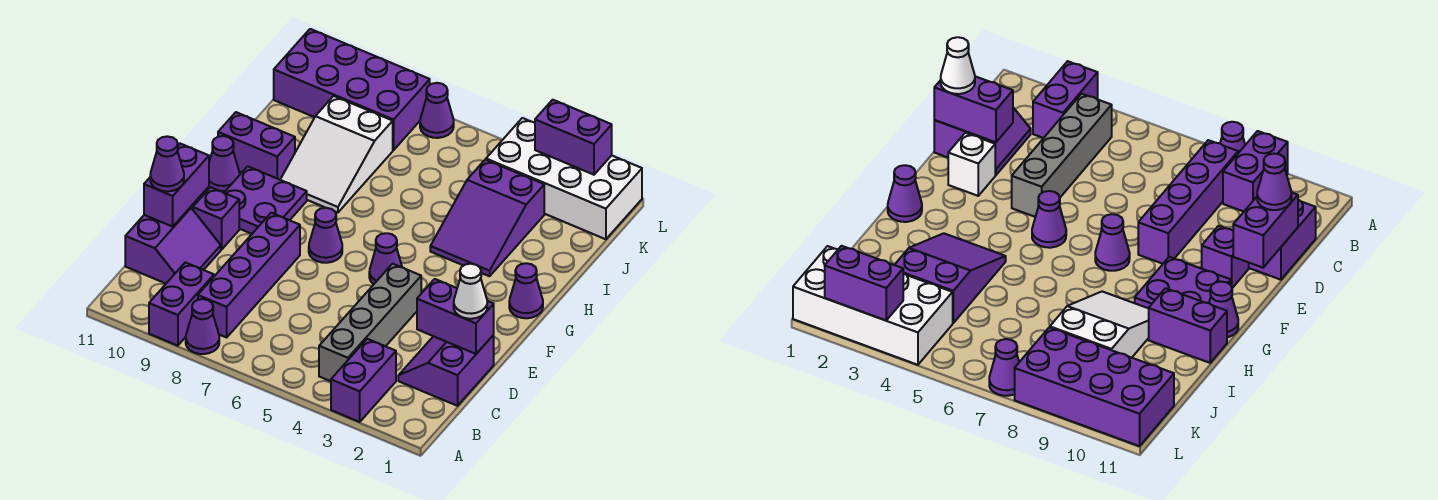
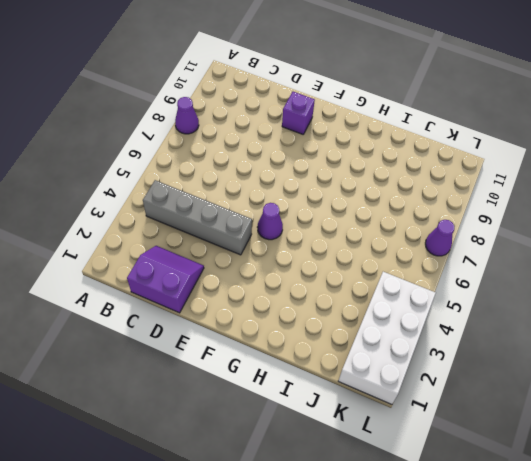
none -> purple 1x2 brick [331,339,396,422]
none -> purple 1x2 brick [149,262,214,346]
none -> purple 1x4 brick [198,213,300,337]

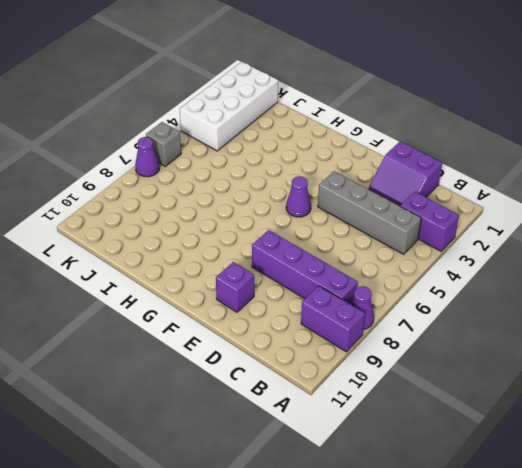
grey 1x1 brick [146,122,181,166] -> none
none -> purple 2x2 slope [125,207,221,283]
none -> white 1x1 brick [948,133,995,196]
none -> purple 1x1 cone [309,208,342,263]

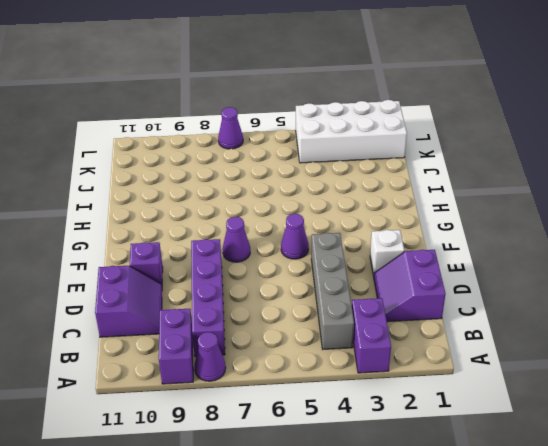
none -> purple 2x2 plate [224,166,307,234]
none -> purple 1x1 cone [509,263,543,318]
none -> purple 1x1 cone [209,136,240,191]

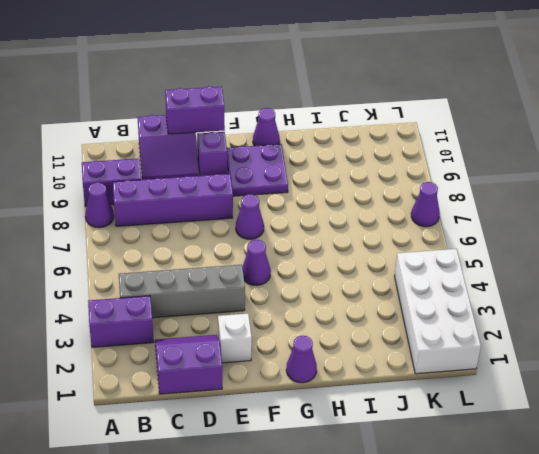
none -> purple 2x3 slope [430,160,544,276]
none -> white 2x3 slope [280,96,393,213]
none -> purple 1x2 brick [218,112,295,180]

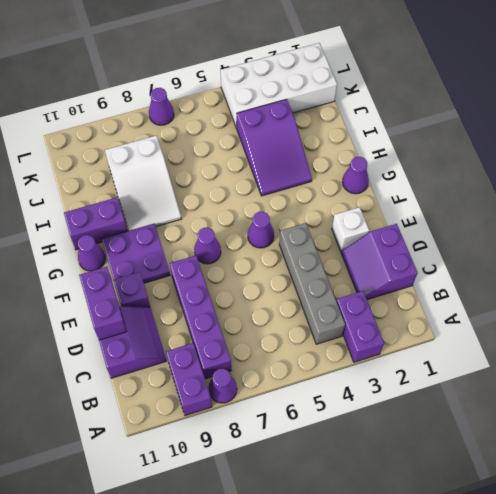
none -> purple 2x4 brick [274,29,430,150]
none -> purple 1x2 brick [417,279,494,354]
none -> purple 1x2 brick [535,100,612,175]

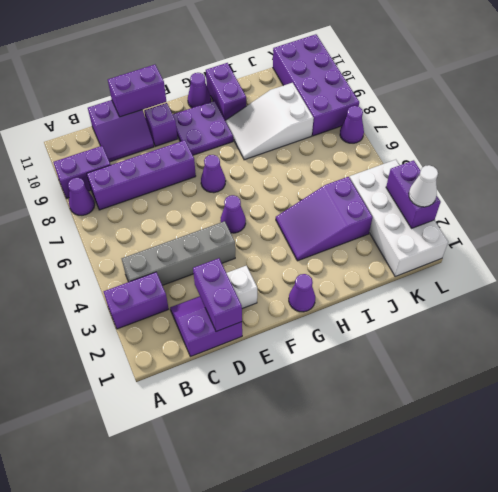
white 1x1 cone [409,165,438,207] -> white 1x1 cone moved to [454,264,487,319]
none -> purple 1x1 cone [150,136,184,191]

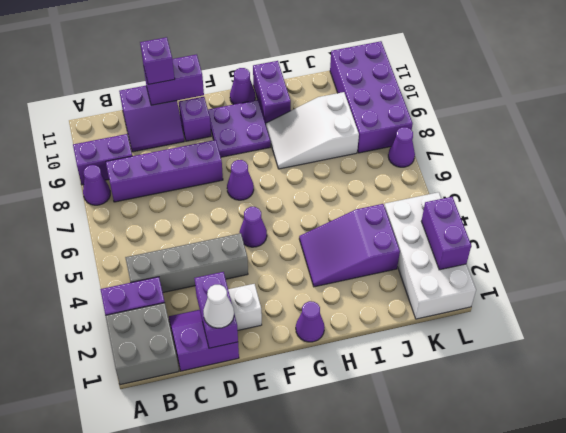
grey 2x2 brick [105,303,179,385] -> none
purple 1x1 brick [140,37,175,84] -> purple 1x1 cone [150,136,184,191]

